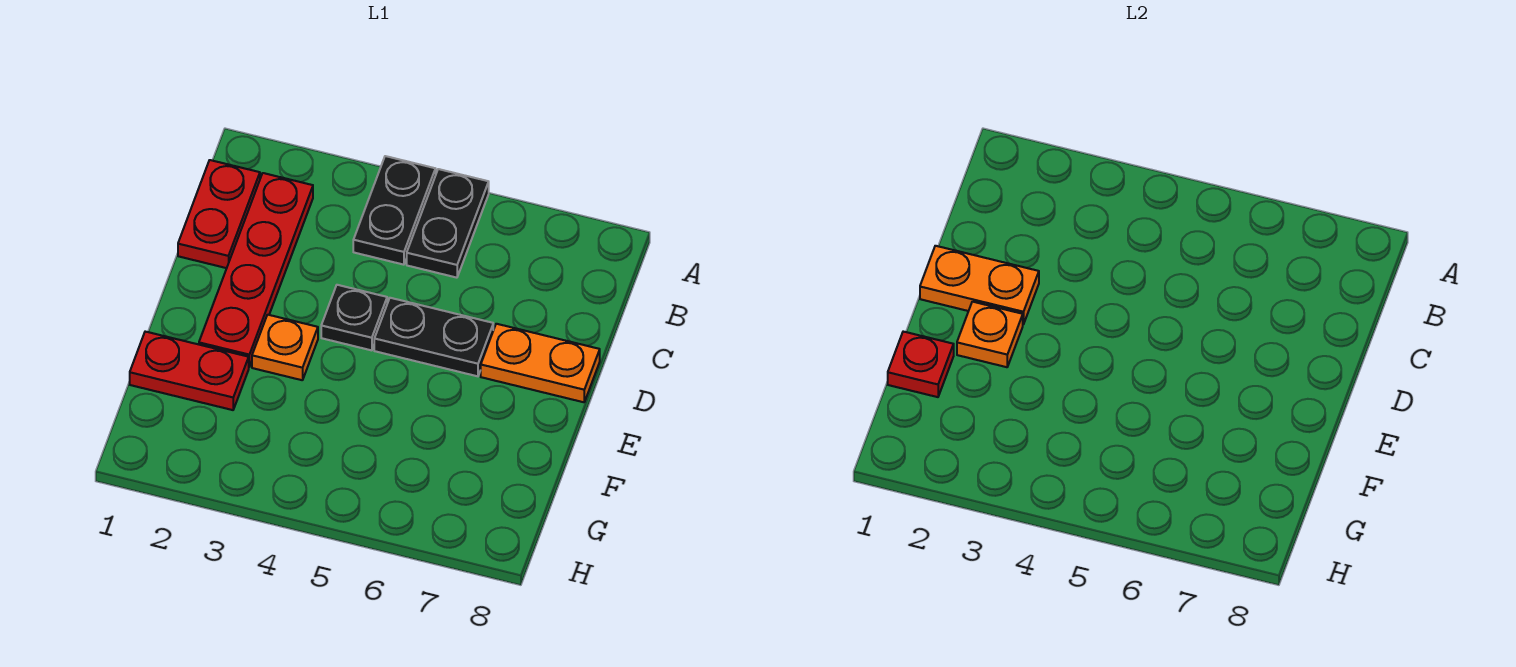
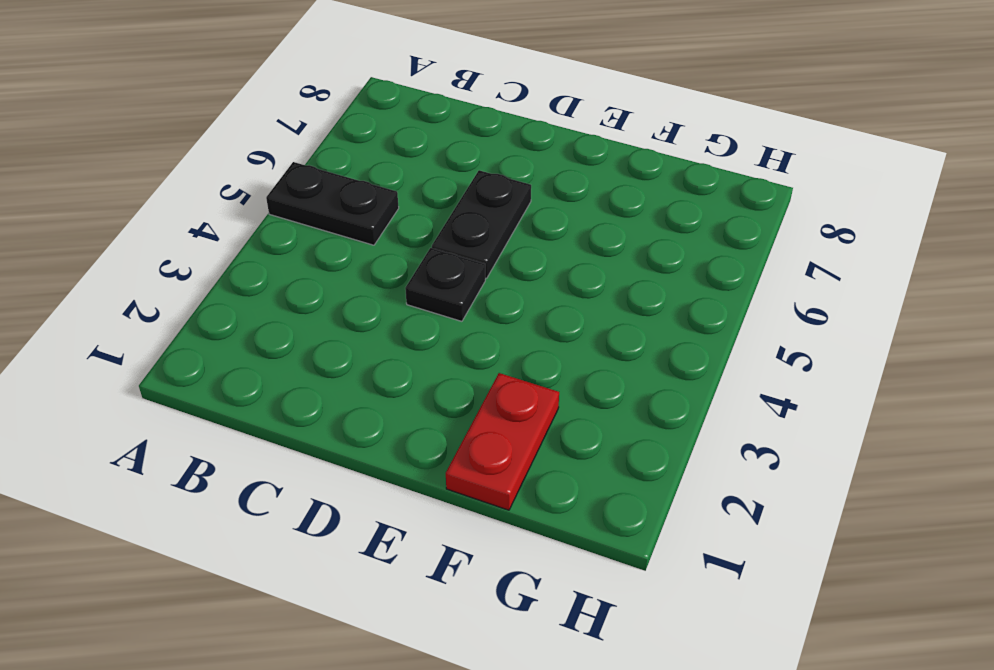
none -> black 1x2 plate [353,156,436,265]
none -> red 1x2 plate [178,160,260,268]
none -> red 1x4 plate [199,173,313,367]

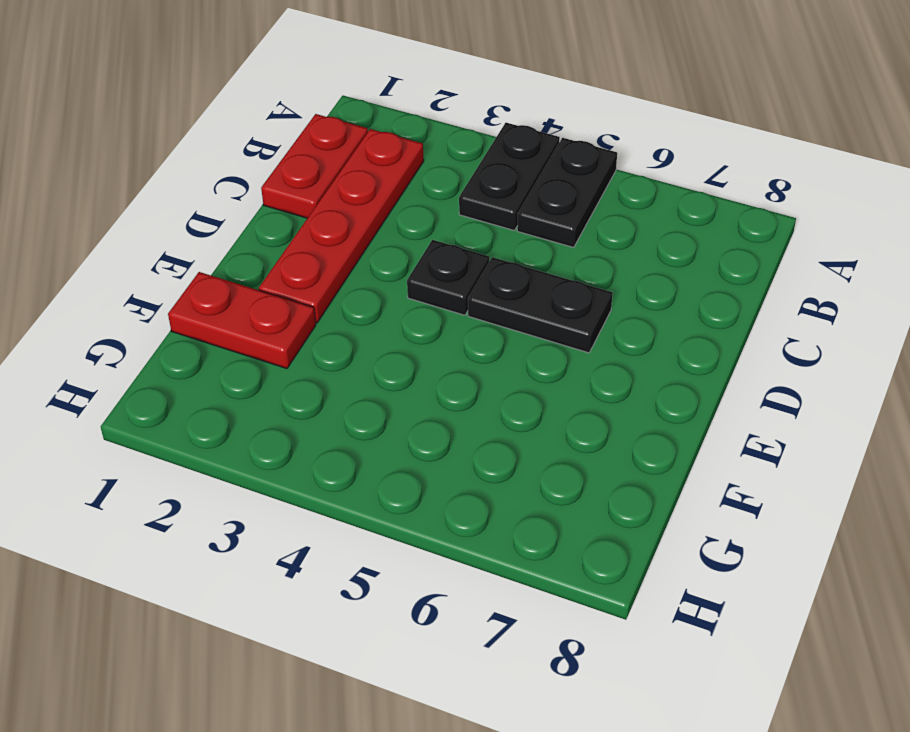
none -> orange 1x2 plate [481,324,600,402]
none -> orange 1x1 plate [252,315,318,380]
none -> orange 1x2 plate [920,246,1039,324]

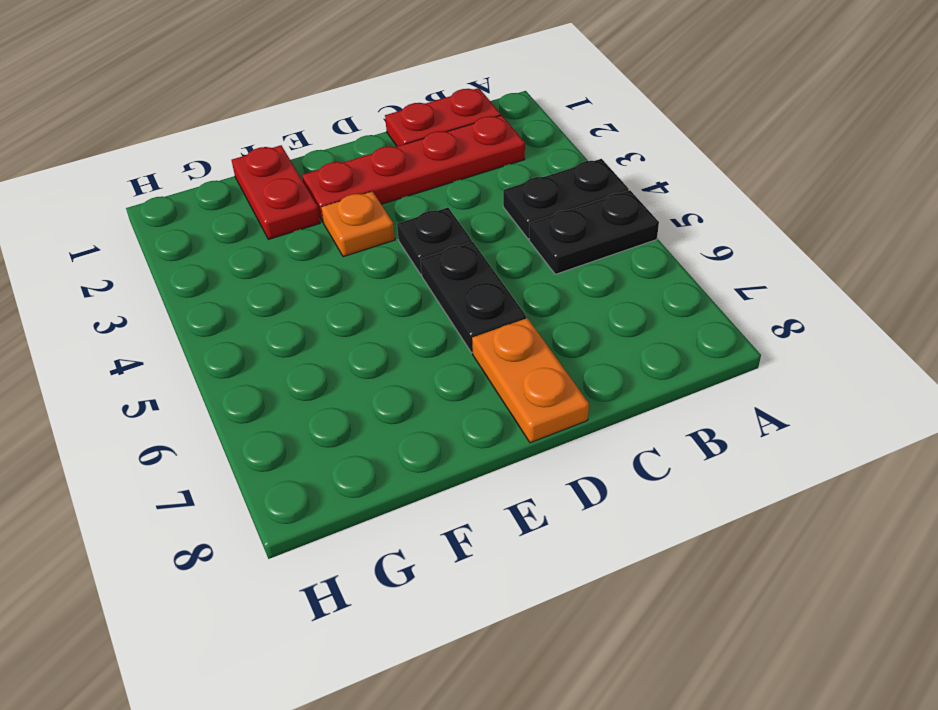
none -> orange 1x2 plate [920,246,1039,324]
none -> orange 1x1 plate [957,302,1023,367]
none -> red 1x1 plate [888,332,954,397]

